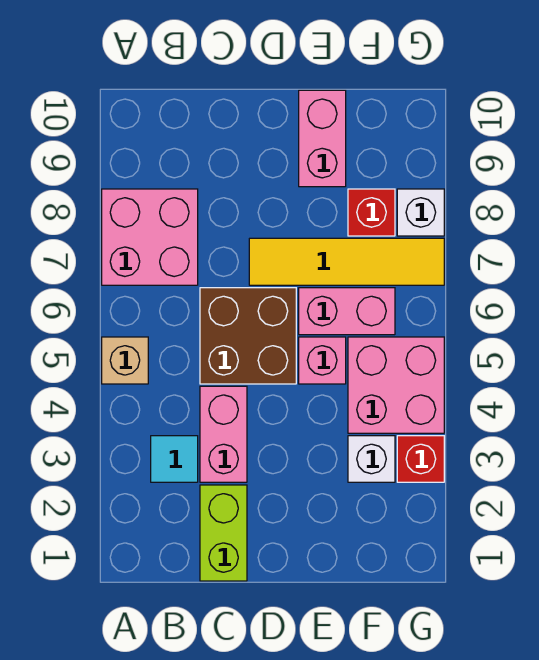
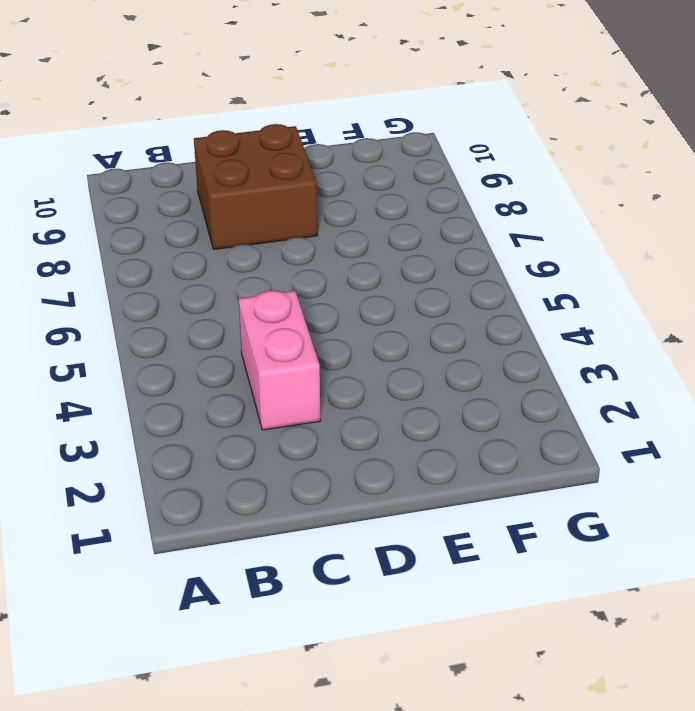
brown 2x2 brick [194,124,318,249] -> brown 2x2 brick moved to [200,288,296,384]
none -> tan 1x1 brick [102,337,148,384]
none -> pink 2x2 brick [102,189,198,285]
none -> cyan 1x1 tile [151,436,198,482]

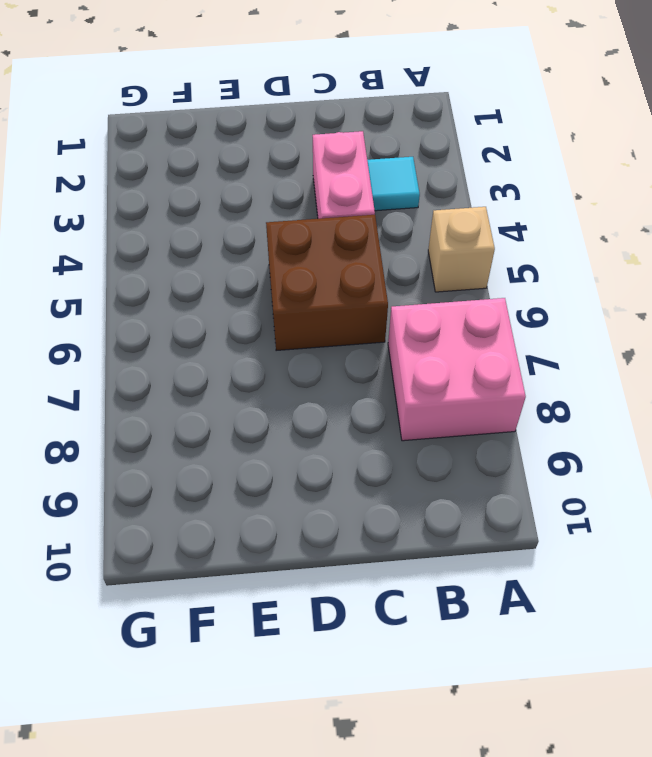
none -> lime 1x2 brick [200,485,247,581]
none -> yellow 1x4 tile [249,238,444,285]
none -> pink 1x1 brick [299,337,346,384]

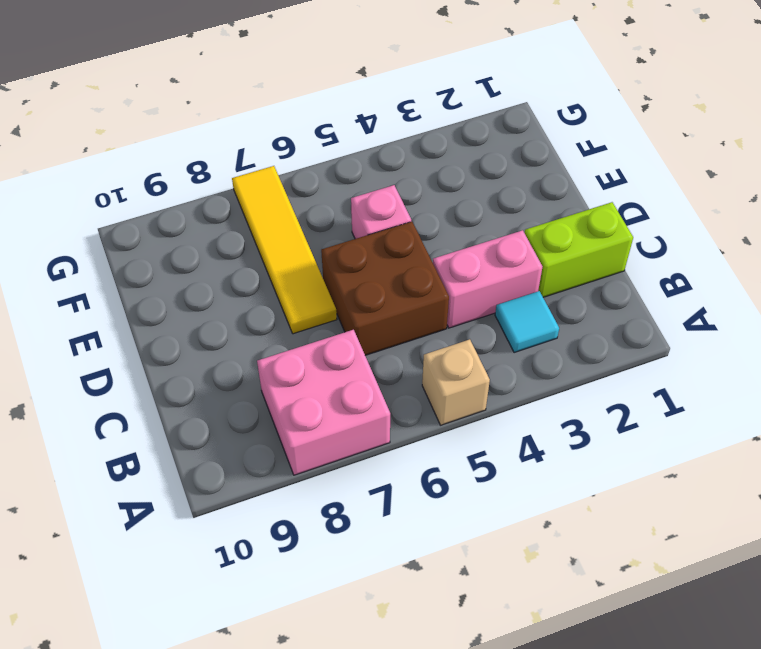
none -> pink 1x2 brick [299,288,395,335]
none -> pink 1x2 brick [299,90,346,187]
none -> white 1x1 brick [348,436,395,482]

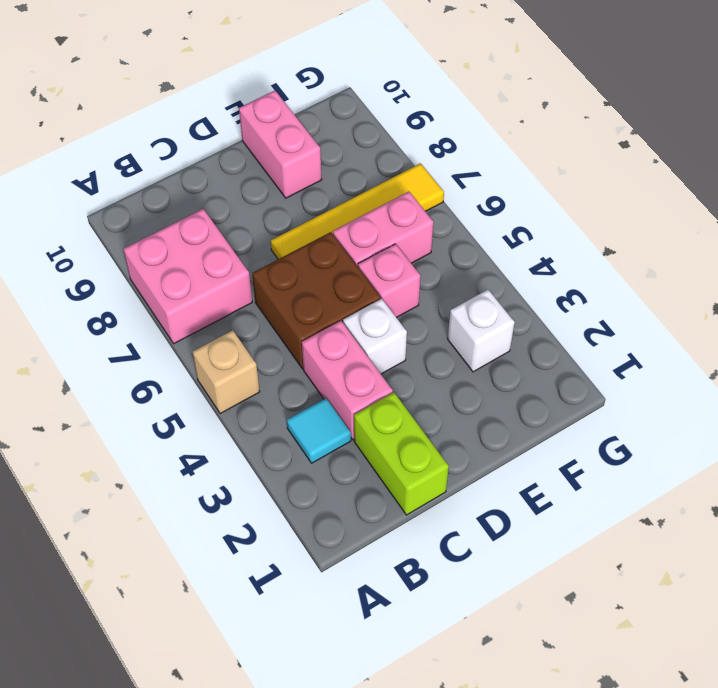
white 1x1 brick [343,299,407,374] -> white 1x1 brick moved to [397,189,444,236]
none -> pink 2x2 brick [348,337,444,433]
none -> red 1x1 brick [348,189,395,236]
none -> red 1x1 brick [397,436,444,482]

